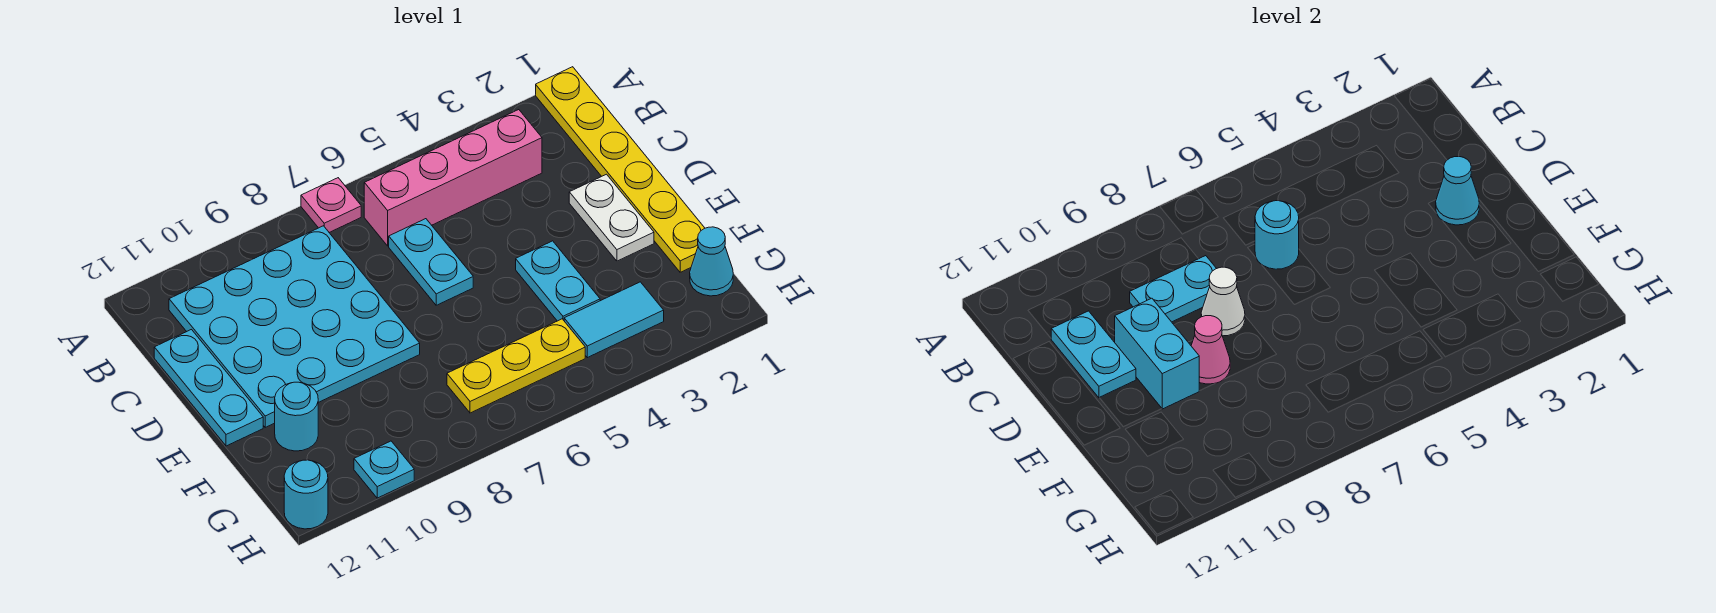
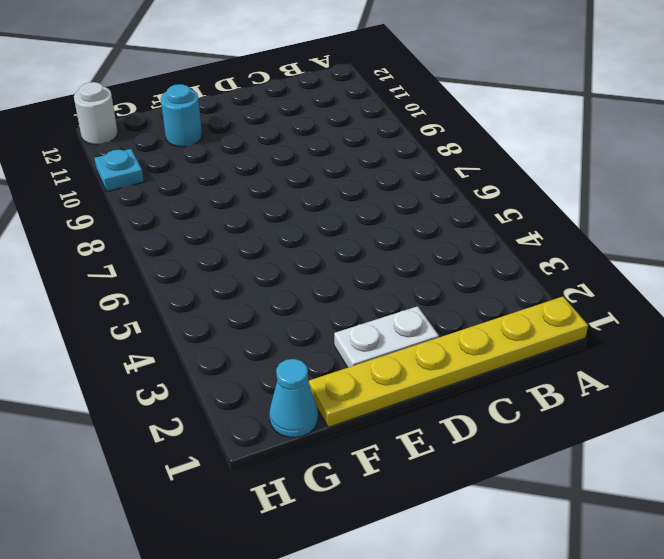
white 1x1 round brick [74,82,118,144] -> cyan 1x1 round brick [284,460,328,529]
none -> pink 1x1 plate [301,178,361,232]
none -> pink 1x4 brick [364,110,542,246]
none -> cyan 4x4 plate [169,226,420,427]

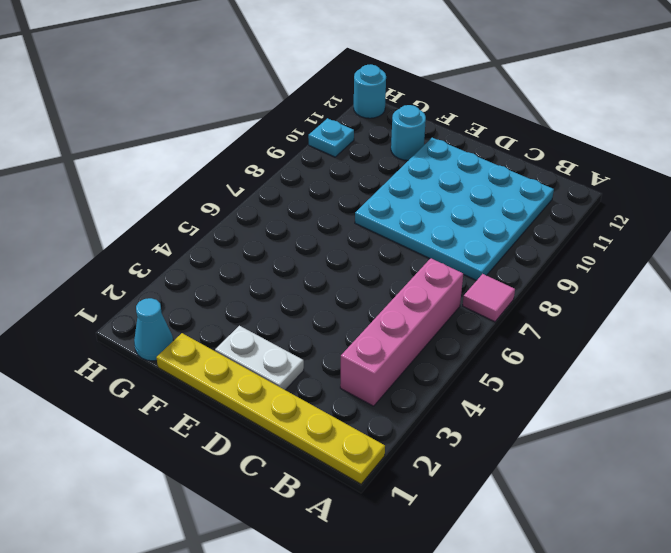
pink 1x1 tile [463,274,515,322] -> pink 1x1 plate [301,178,361,232]
none -> cyan 1x2 plate [389,219,473,305]
none -> cyan 1x3 plate [154,330,263,446]
none -> cyan 1x2 plate [516,241,600,321]

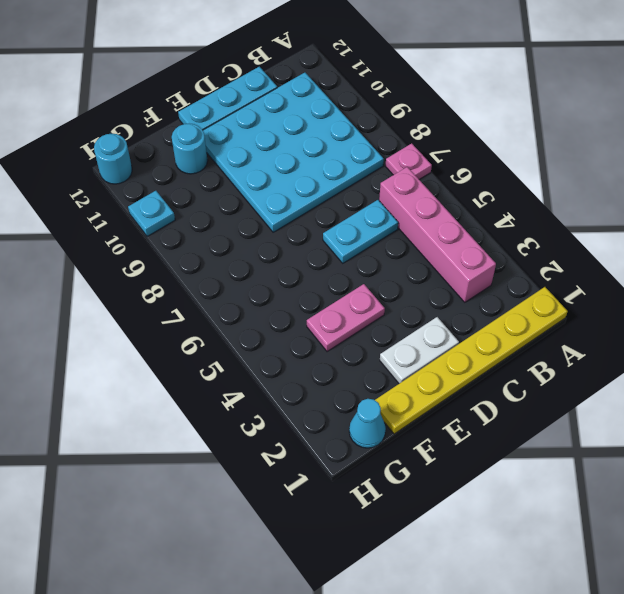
pink 1x2 plate [307,284,385,352] -> cyan 1x2 plate [516,241,600,321]
none -> cyan 1x2 tile [564,282,664,358]
none -> yellow 1x3 plate [447,319,585,413]
none -> cyan 1x1 round brick [1255,201,1299,269]

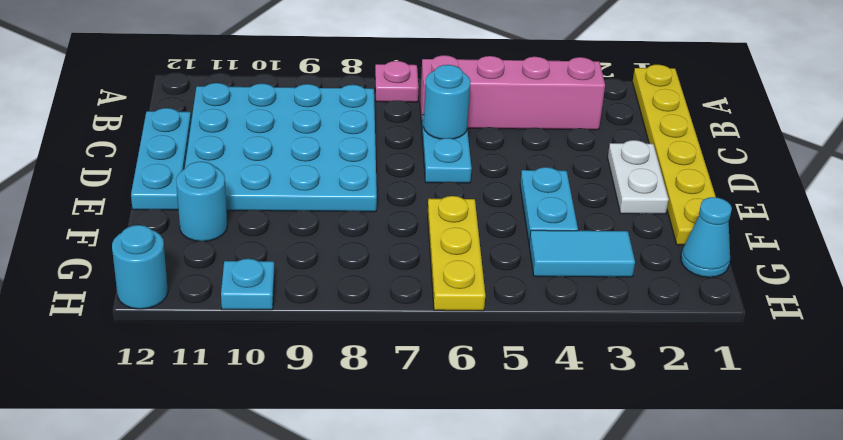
yellow 1x3 plate [428,196,485,311] -> yellow 1x3 plate turned to [447,319,585,413]
none -> cyan 1x2 plate [1130,256,1217,322]
none -> cyan 1x2 plate [1051,311,1136,398]
none -> cyan 1x1 cone [1436,157,1479,225]

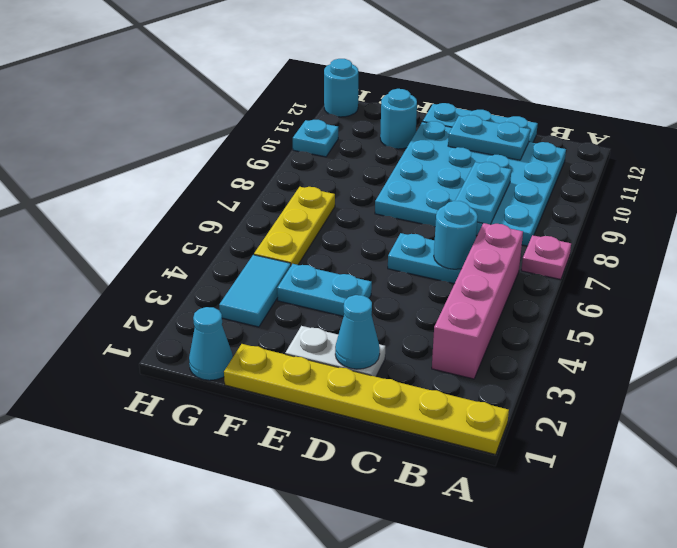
none -> white 1x1 cone [1201,267,1245,336]
none -> cyan 1x2 brick [1115,298,1199,409]
none -> pink 1x1 cone [1191,316,1230,384]

